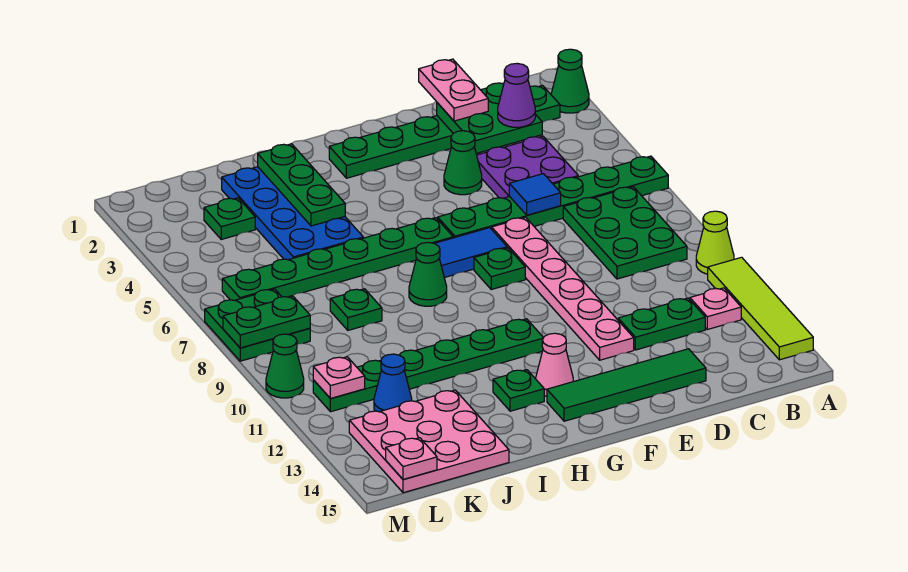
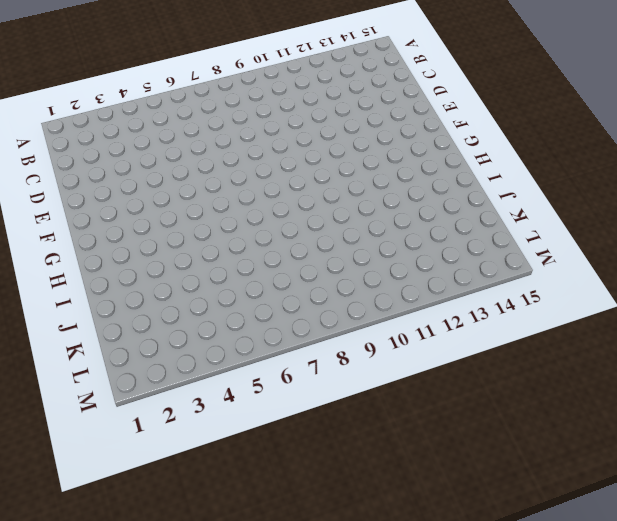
none -> green 1x1 cone [551,49,589,113]
none -> green 1x6 plate [438,156,668,238]
none -> lime 1x1 cone [696,211,734,274]
none -> lime 1x4 tile [708,257,813,360]

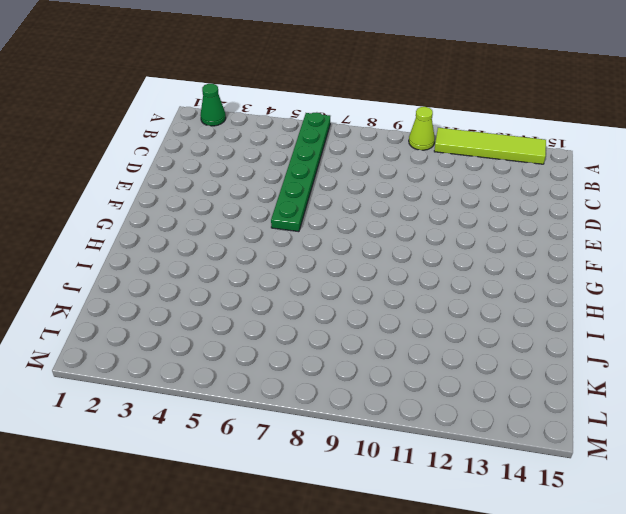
none -> green 1x6 plate [329,85,560,178]
none -> green 2x3 plate [563,187,687,279]
none -> pink 1x1 plate [690,288,741,329]
none -> purple 2x2 plate [477,136,578,198]

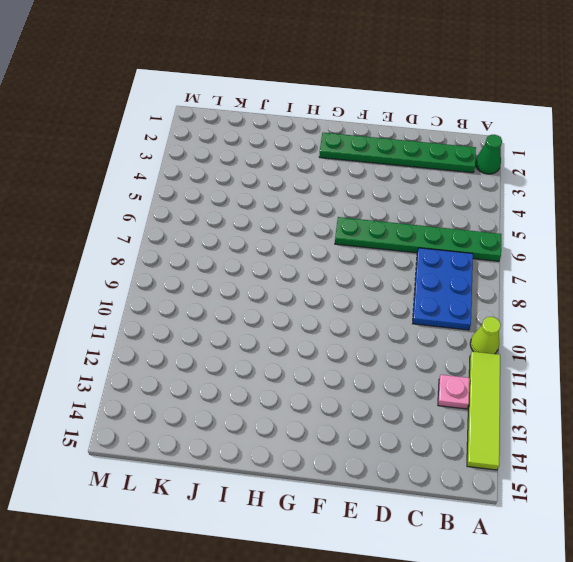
blue 2x3 plate [413,248,473,330] -> green 2x3 plate [563,187,687,279]
none -> purple 2x2 plate [477,136,578,198]
none -> green 1x2 plate [618,298,705,350]
none -> green 1x4 tile [547,349,706,421]
none -> green 1x1 cone [444,131,482,195]

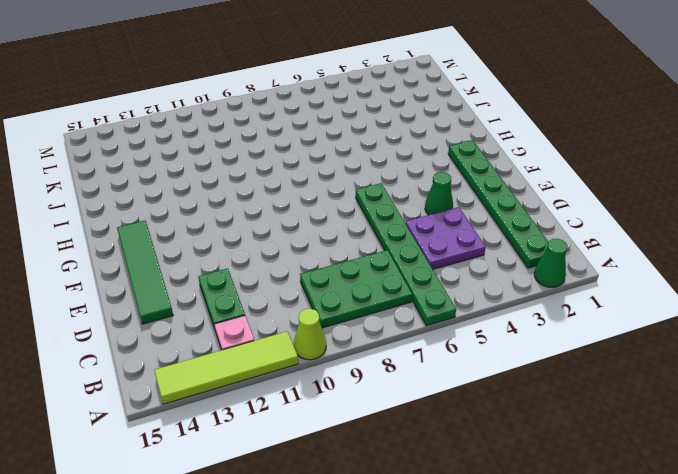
none -> pink 1x6 plate [492,217,634,360]
none -> blue 1x2 tile [435,228,507,278]
none -> green 1x1 plate [474,248,525,289]
none -> green 1x6 plate [222,218,453,300]

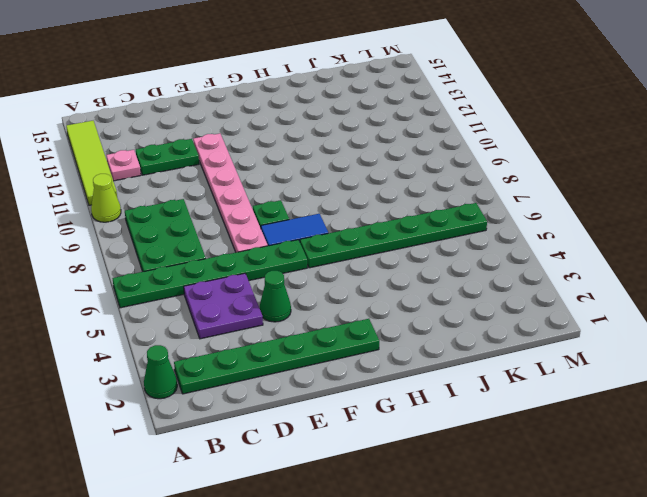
none -> green 1x4 tile [547,349,706,421]
none -> green 1x6 plate [313,319,543,412]
none -> pink 1x1 cone [536,333,573,396]
none -> green 1x1 cone [409,242,447,306]

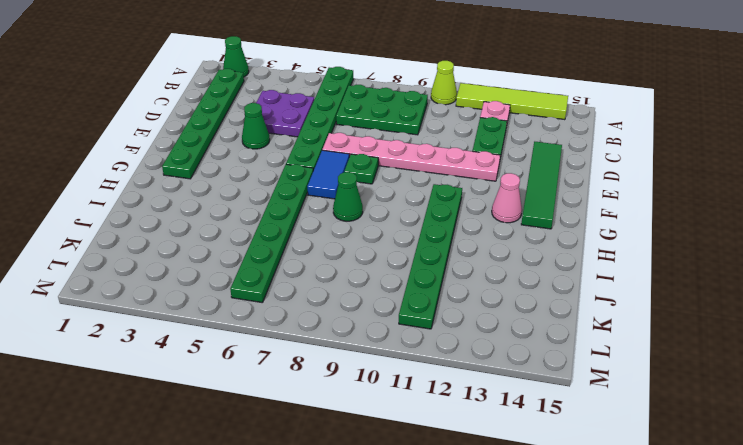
none -> green 1x1 plate [493,370,544,411]
none -> blue 2x4 plate [222,167,363,260]
none -> green 1x1 plate [330,289,382,330]
none -> pink 3x3 plate [349,390,509,493]

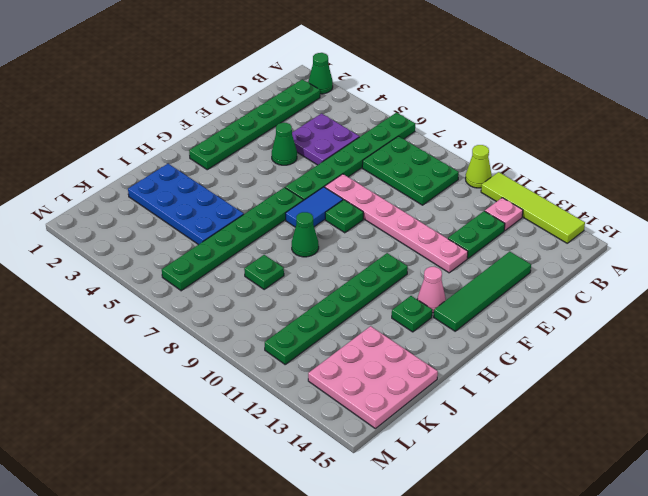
none -> green 1x1 plate [204,198,255,239]
none -> blue 1x1 cone [374,354,412,412]
none -> green 2x2 plate [205,289,310,361]
none -> green 1x1 cone [266,334,304,398]

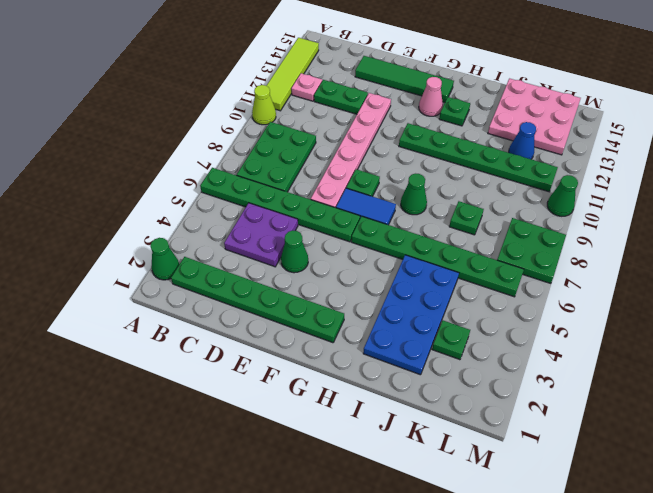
none -> green 2x2 plate [437,83,542,153]
none -> blue 1x1 tile [509,174,561,215]
none -> green 1x3 plate [258,144,345,226]
none -> green 1x2 plate [223,296,310,348]

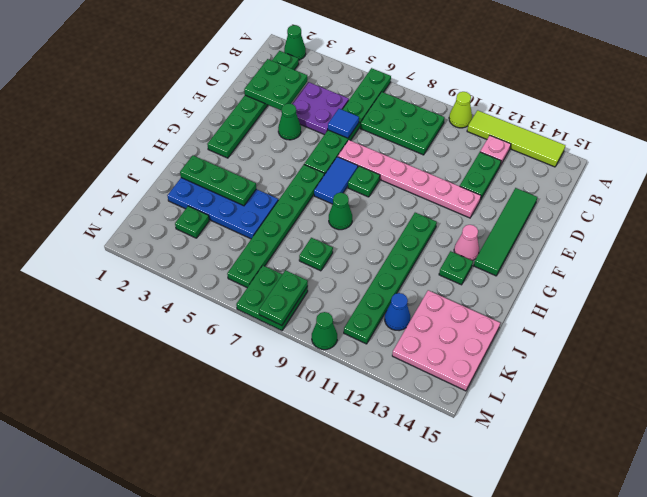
none -> pink 1x1 plate [313,357,365,398]
none -> pink 1x1 plate [386,438,437,480]
none -> purple 1x1 cone [498,63,535,127]
none -> pink 1x2 plate [419,59,488,121]

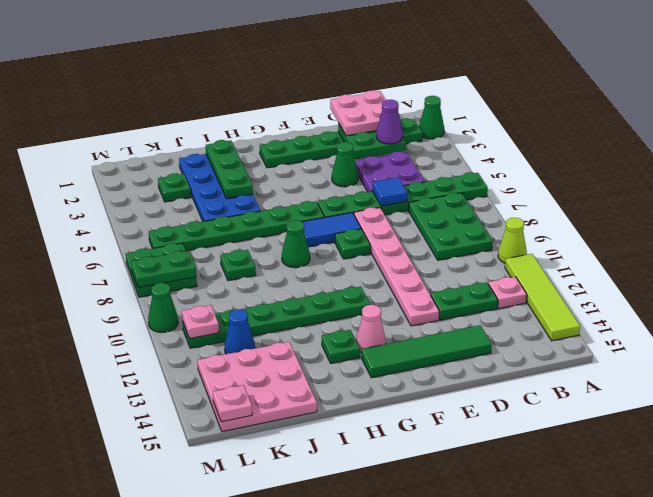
pink 2x2 plate [330,91,386,136] -> pink 1x2 plate [419,59,488,121]

